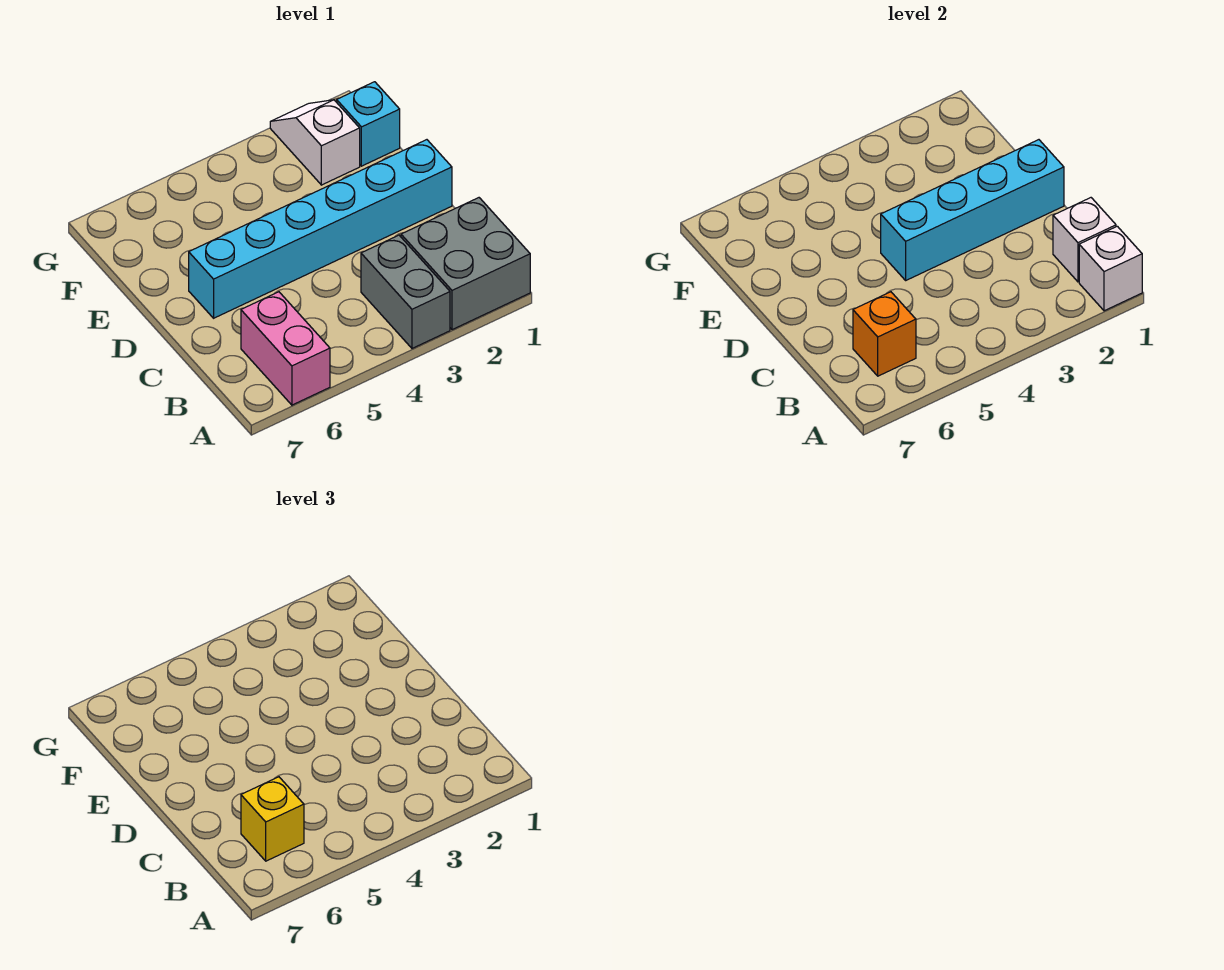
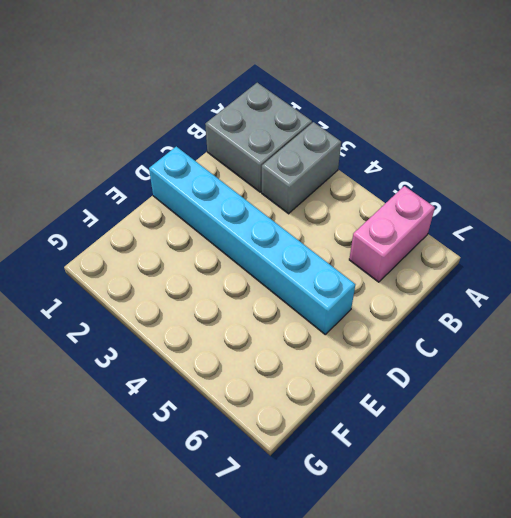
none -> cyan 1x1 brick [337,82,400,166]
none -> white 1x2 slope [270,100,360,185]

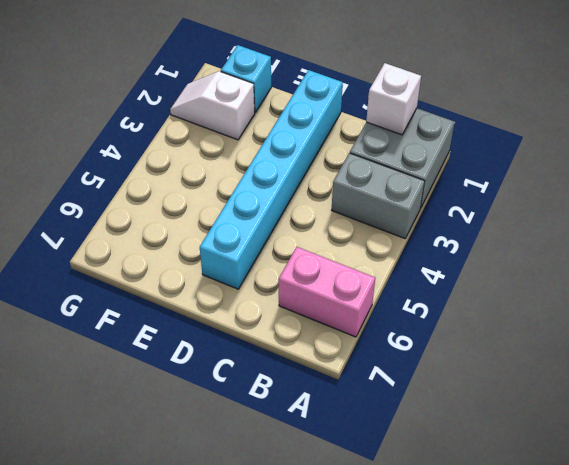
none -> white 1x1 brick [1079,226,1142,311]
none -> orange 1x1 brick [853,292,916,376]

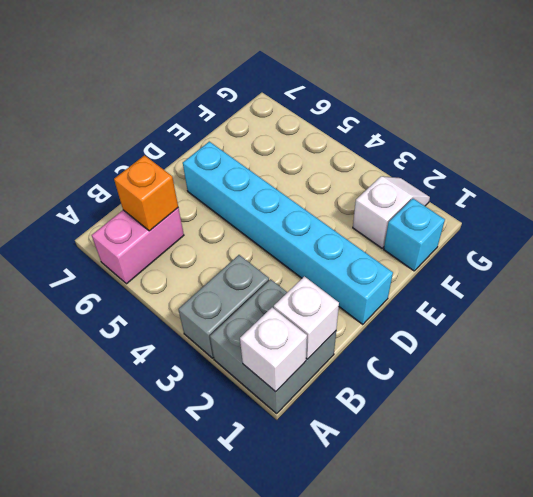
none -> cyan 1x4 brick [881,140,1064,280]
none -> yellow 1x1 brick [241,777,304,861]

